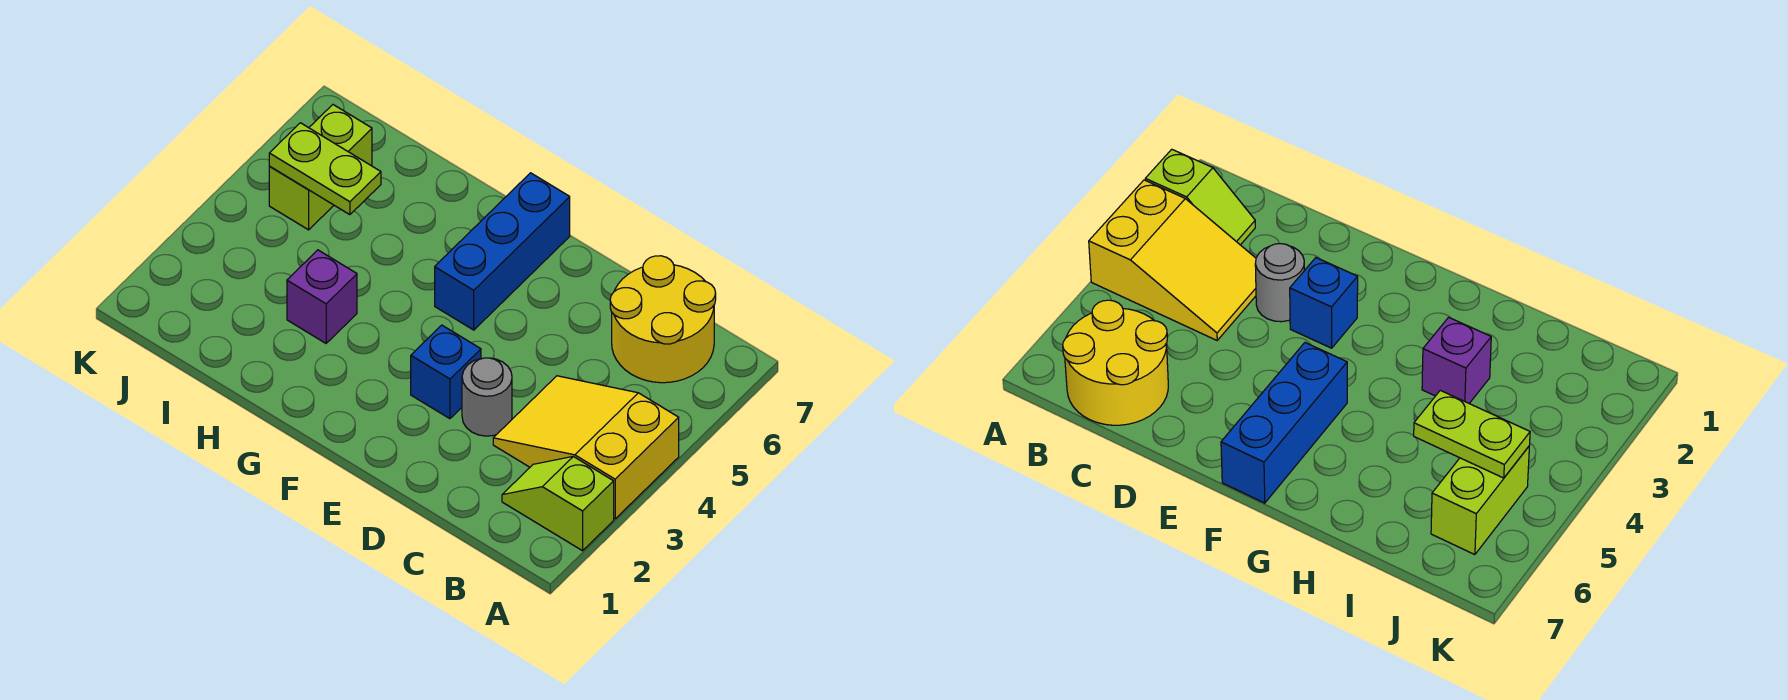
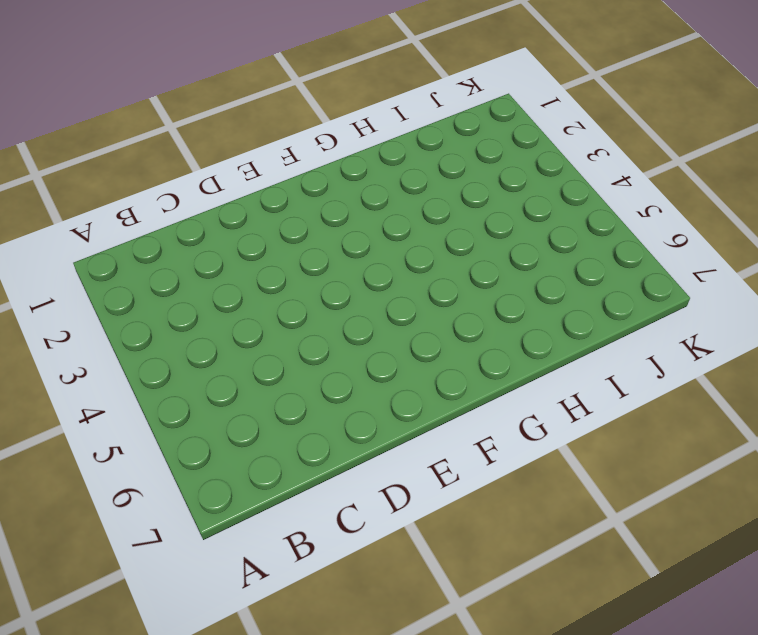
none -> lime 1x2 slope [502,457,614,551]
none -> yellow 2x3 slope [493,376,679,519]

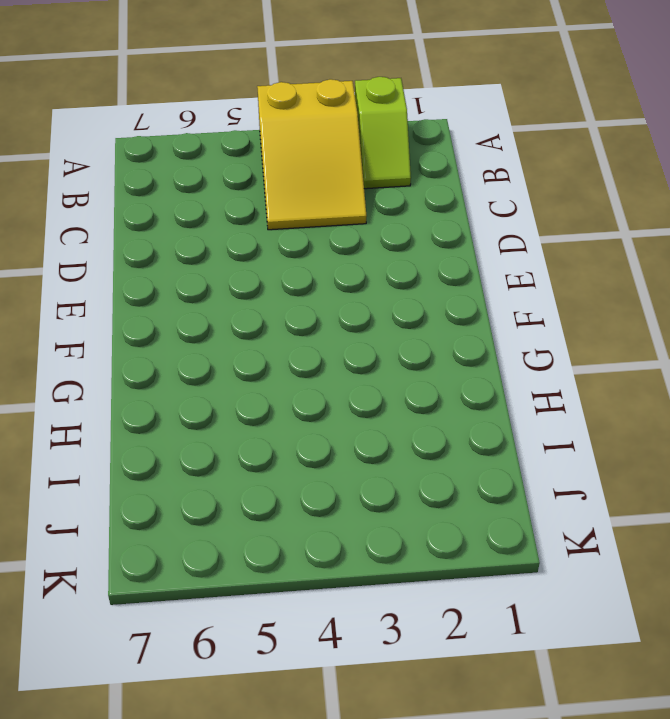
none -> yellow 2x2 round brick [610,256,716,383]
none -> grey 1x1 round brick [462,358,512,436]

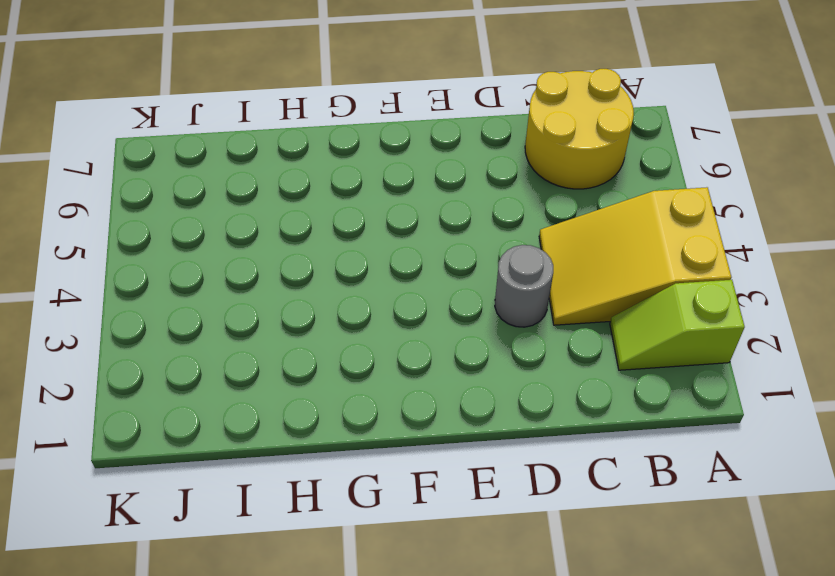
none -> blue 1x1 brick [411,325,481,419]
none -> blue 1x3 brick [435,173,570,330]

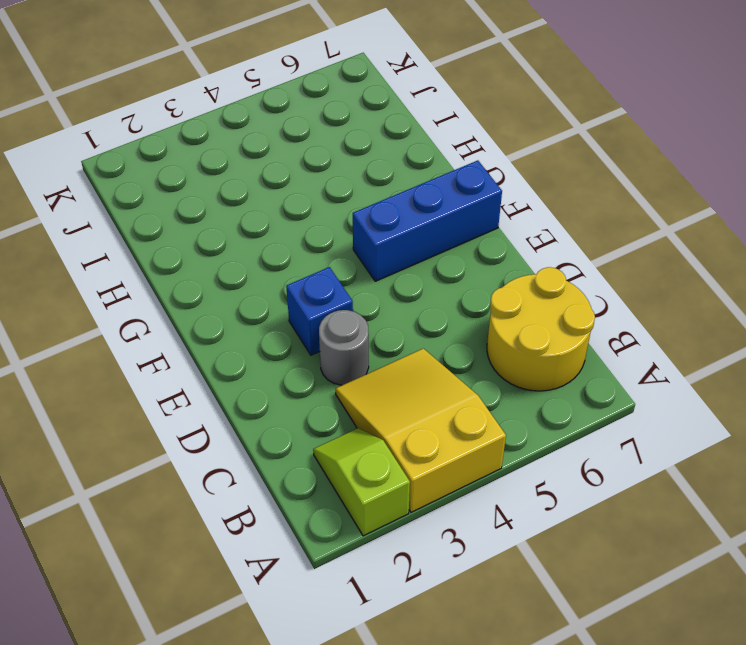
none -> purple 1x1 brick [287,250,357,343]
none -> lime 1x2 brick [269,105,372,230]

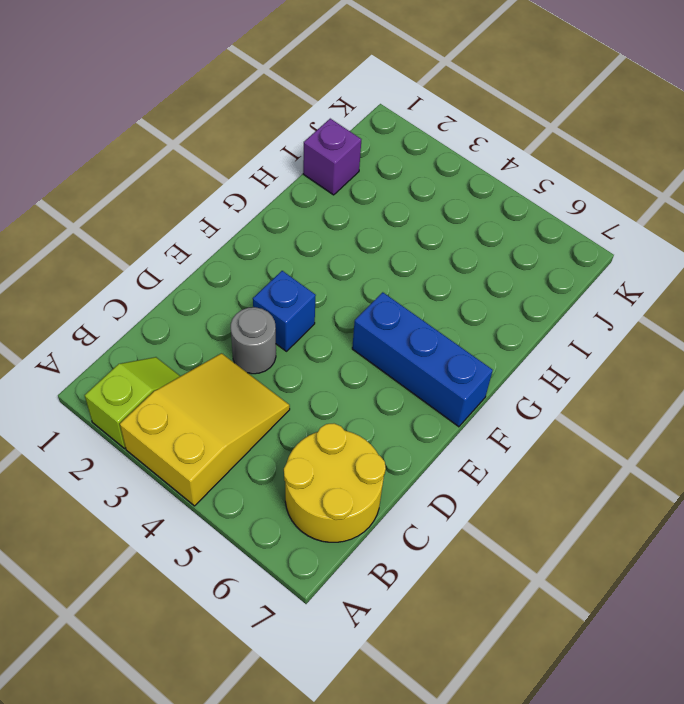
purple 1x1 brick [303,119,361,195] -> purple 1x1 brick moved to [287,250,357,343]
none -> lime 1x2 brick [269,105,372,230]
none -> lime 1x2 plate [269,123,381,215]

